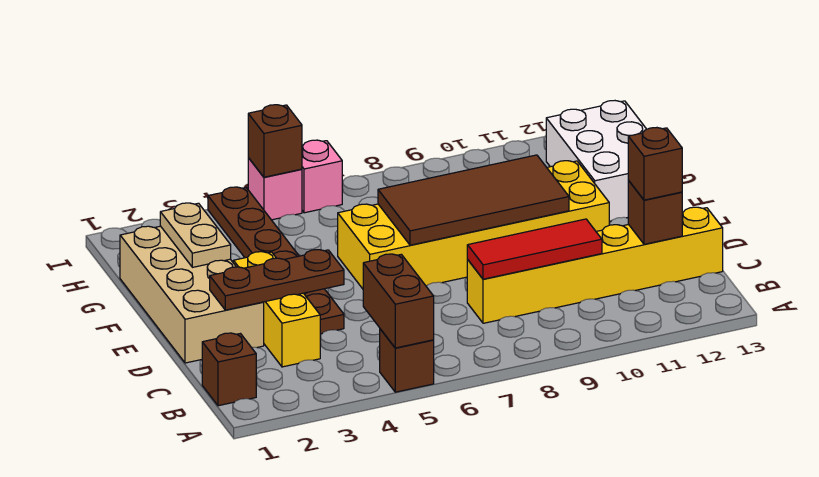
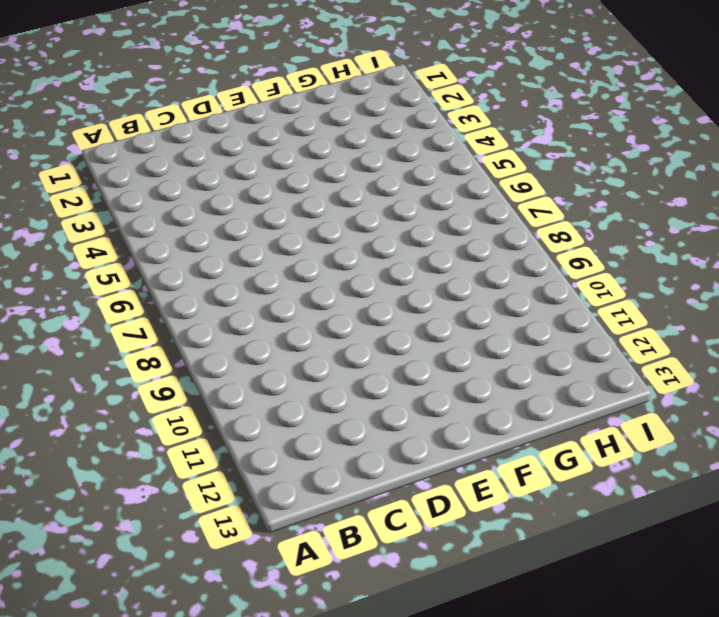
none -> brown 1x1 brick [380,329,434,392]
none -> brown 1x1 brick [202,333,256,406]
none -> yellow 1x3 brick [233,252,320,367]

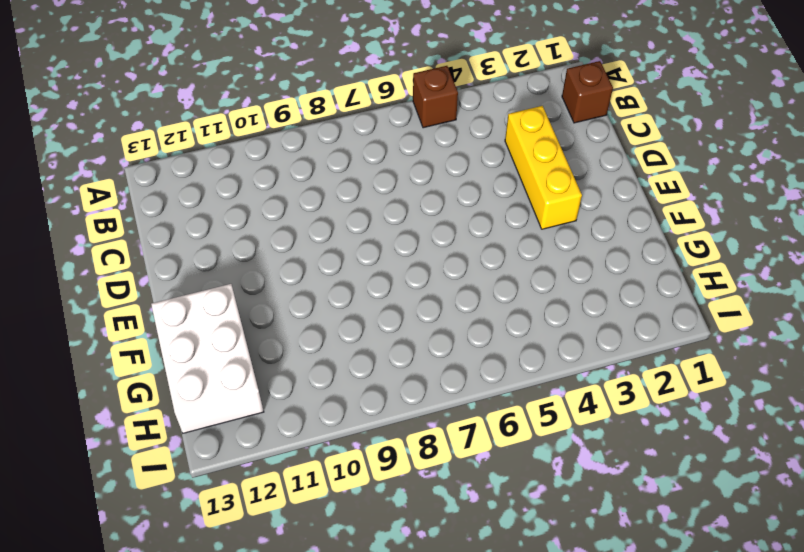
none -> yellow 1x6 brick [467,207,723,323]
none -> tan 2x4 brick [120,226,264,363]
none -> brown 1x6 plate [208,187,344,334]

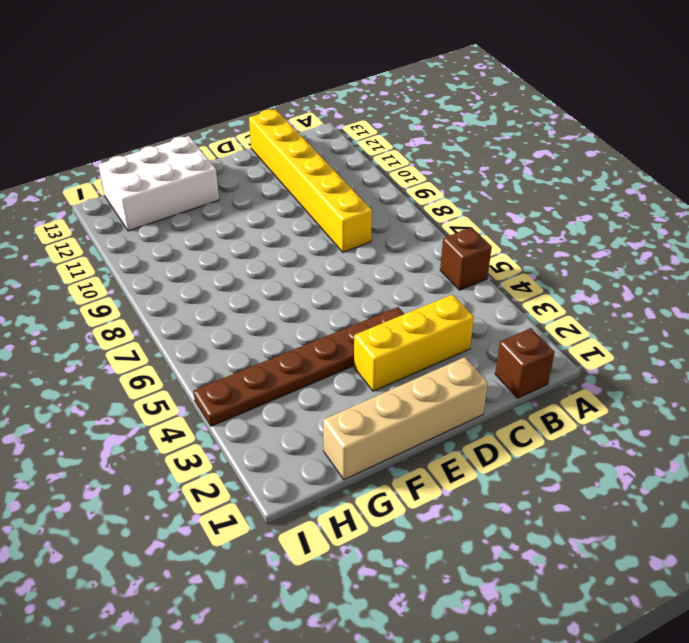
tan 1x4 brick [323,357,488,480] -> tan 2x4 brick [120,226,264,363]
none -> yellow 2x6 brick [338,161,609,289]
none -> pink 1x1 brick [248,158,302,220]
none -> pink 1x1 brick [302,140,342,213]

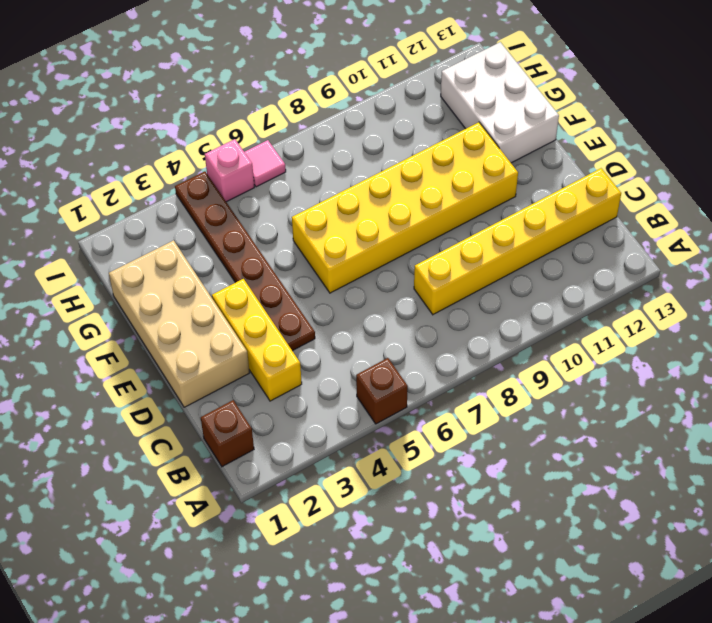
pink 1x1 tile [245,140,286,187] -> pink 1x1 brick [302,140,342,213]
none -> brown 1x2 brick [363,254,434,348]
none -> red 1x3 tile [467,219,602,279]
none -> brown 1x1 brick [628,181,682,244]

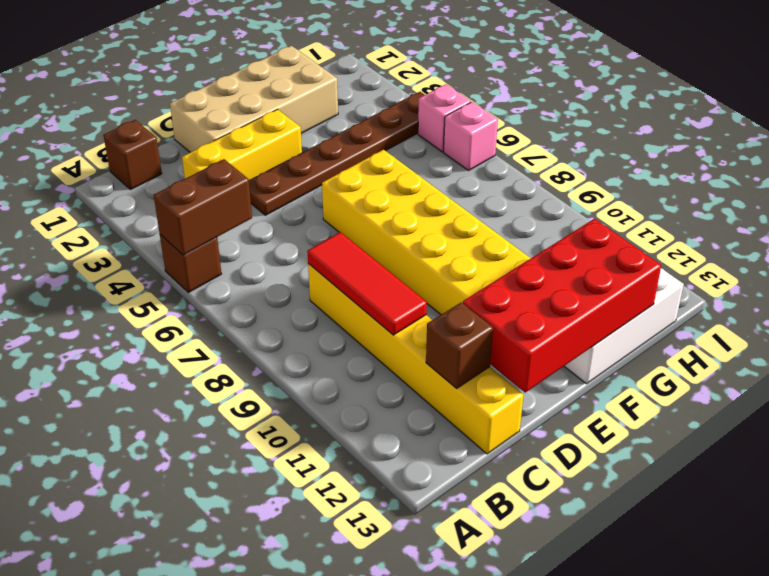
red 2x4 brick [463,219,661,392] -> none
none -> brown 1x3 plate [210,250,344,310]
none -> brown 2x4 tile [378,155,569,245]
none -> tan 1x2 plate [160,203,231,267]

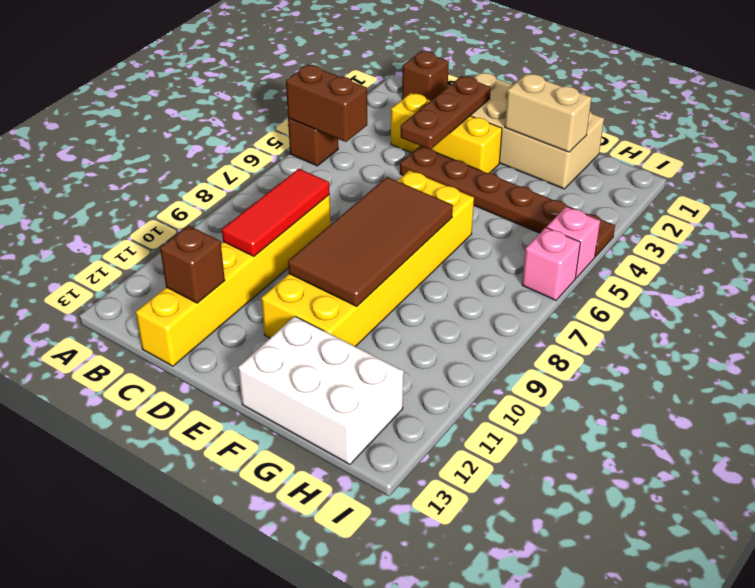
tan 1x2 brick [505,74,592,152] -> tan 1x2 plate [160,203,231,267]
none -> brown 1x1 brick [248,105,302,177]
none -> brown 1x1 brick [628,128,682,200]

